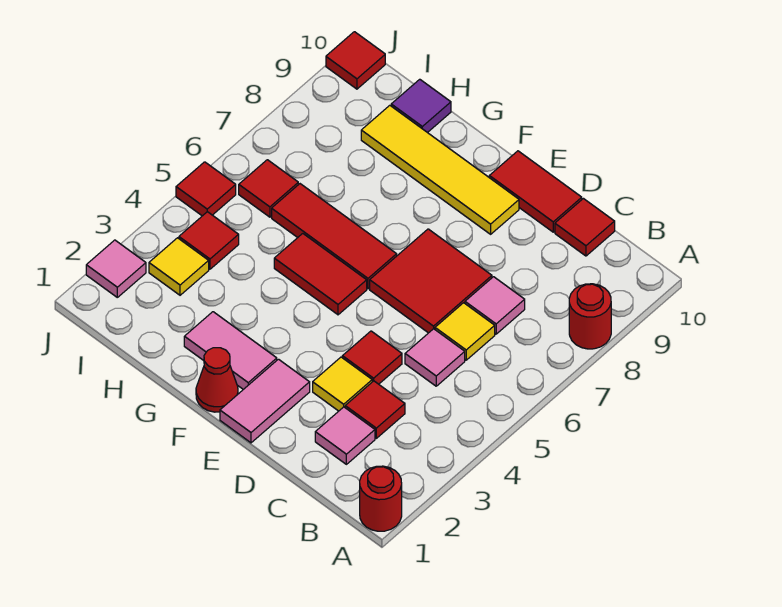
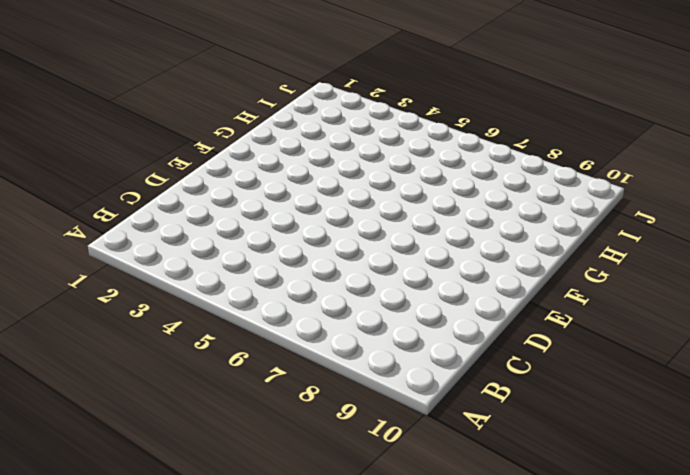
none -> red 1x1 round brick [360,466,402,531]
none -> red 1x1 round brick [569,284,611,349]
none -> pink 1x1 tile [315,407,375,464]

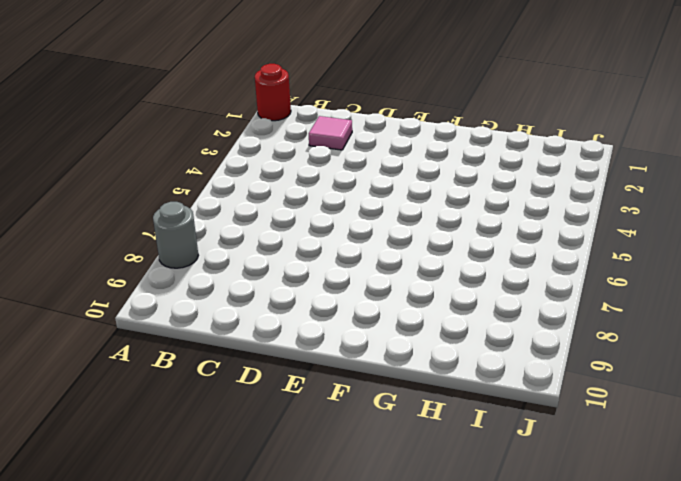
grey 1x1 round brick [153,202,198,268] -> red 1x1 round brick [569,284,611,349]
none -> red 1x1 tile [345,381,405,438]
none -> pink 1x1 tile [405,329,465,386]
none -> yellow 1x1 tile [435,303,495,360]

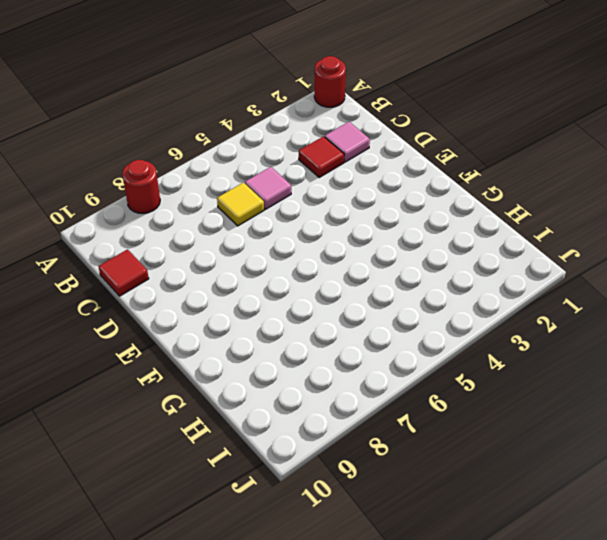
none -> pink 1x1 tile [465,277,525,334]
none -> yellow 1x1 tile [313,357,372,411]
none -> red 1x1 tile [342,331,402,384]

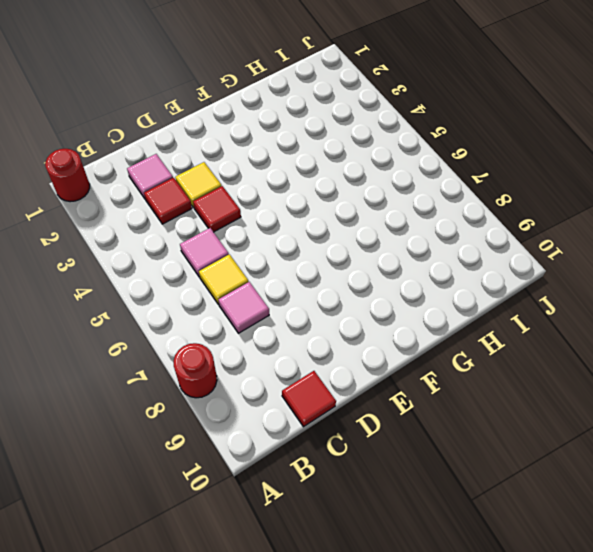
none -> red 2x2 tile [370,229,492,333]
none -> red 1x2 tile [489,151,582,232]
none -> pink 1x2 tile [220,359,310,443]

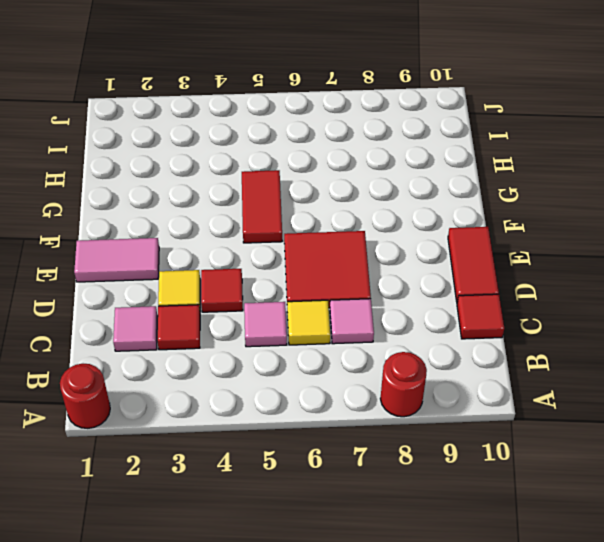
none -> yellow 1x4 tile [361,105,519,234]
none -> red 1x1 cone [196,348,238,412]
none -> pink 1x2 tile [184,312,277,389]

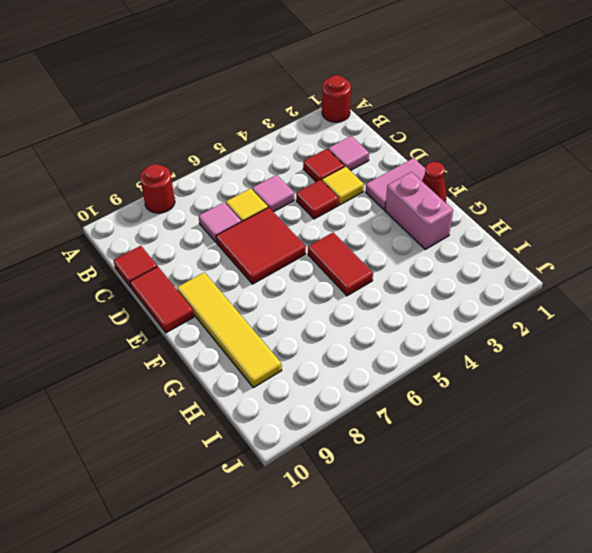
pink 1x2 brick [385,172,453,249] -> pink 1x2 tile [184,312,277,389]
none -> red 1x3 tile [272,184,397,289]
none -> purple 1x1 tile [391,79,451,133]
none -> yellow 1x1 tile [149,238,209,295]

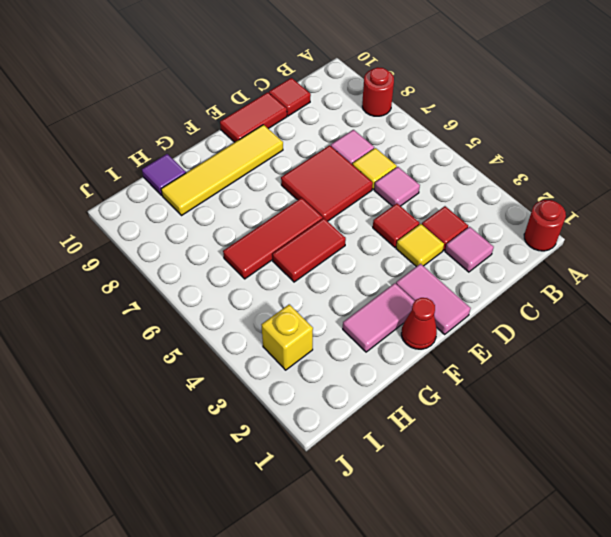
yellow 1x1 brick [262,304,313,370] -> yellow 1x1 tile [149,238,209,295]
none -> red 1x1 tile [179,212,239,269]
none -> red 1x1 tile [239,160,298,217]
none -> pink 1x1 tile [86,240,146,297]

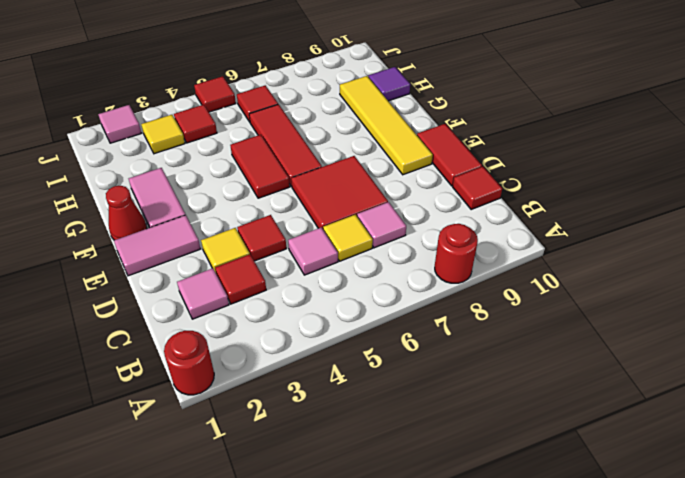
none -> red 1x1 tile [326,32,385,89]

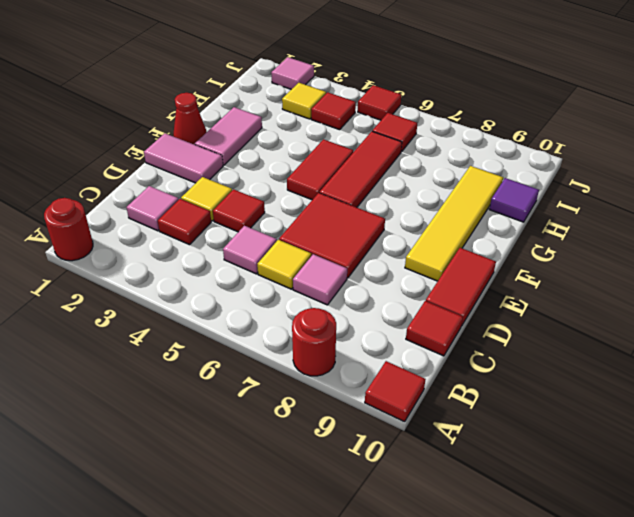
red 1x1 tile [365,361,426,422] -> red 1x1 tile moved to [326,32,385,89]

